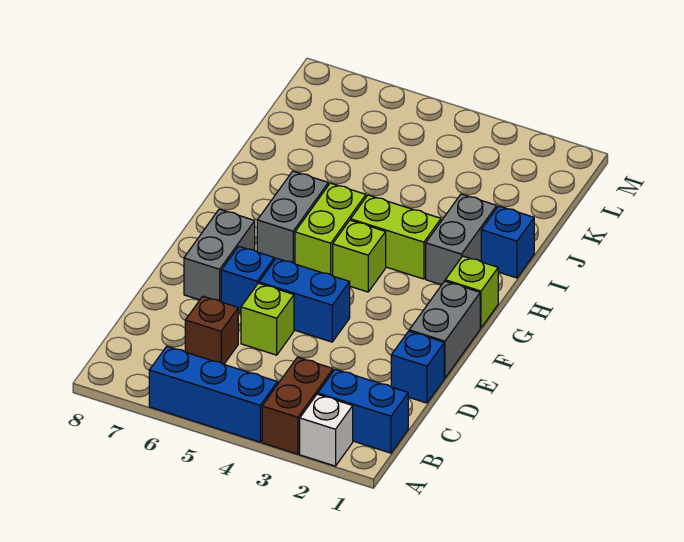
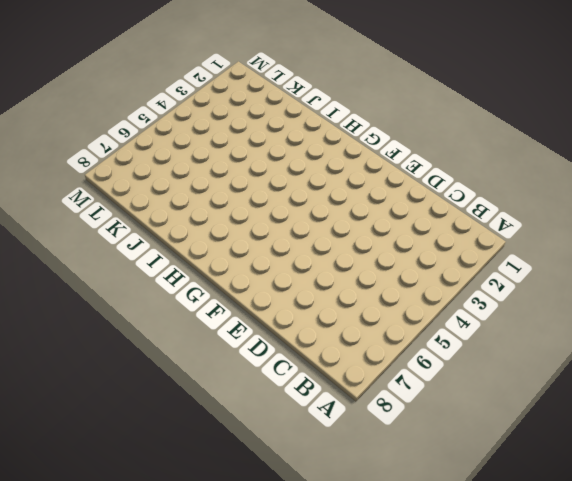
none -> white 1x1 brick [300,394,353,466]
none -> brown 1x2 brick [262,357,333,454]
none -> blue 1x3 brick [149,346,278,442]

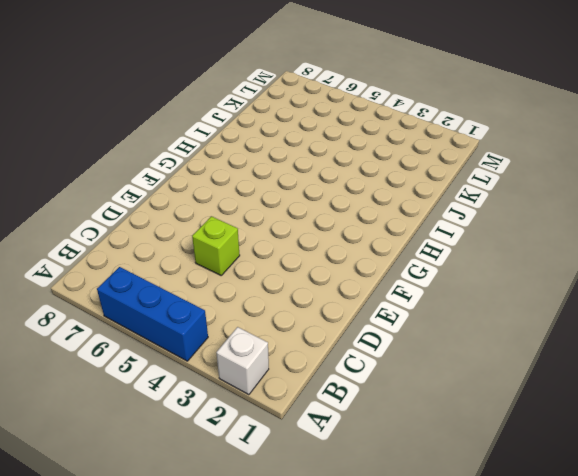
none -> brown 1x2 brick [262,357,333,454]
none -> blue 1x2 brick [318,369,408,453]
none -> brown 1x1 brick [185,296,238,364]

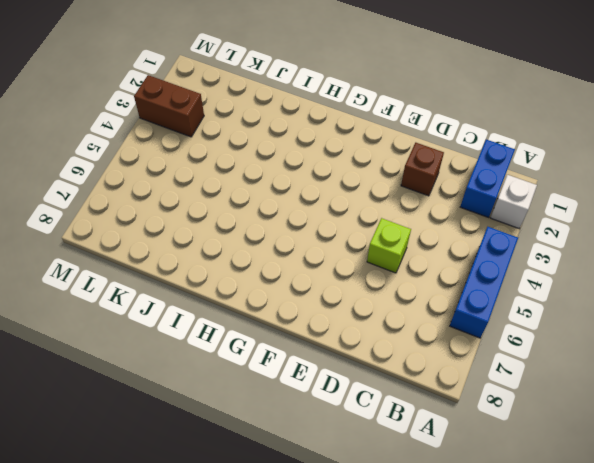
brown 1x1 brick [401,143,444,196] -> brown 1x1 brick moved to [185,296,238,364]
brown 1x2 brick [134,75,204,137] -> brown 1x2 brick moved to [262,357,333,454]
none -> blue 1x1 brick [391,331,444,403]
none -> grey 1x2 brick [409,281,480,378]
none -> blue 1x2 brick [259,258,350,342]

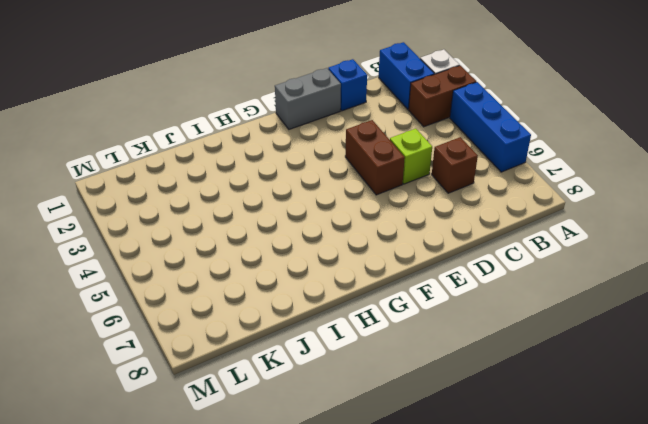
brown 1x2 brick [345,120,405,195] -> blue 1x2 brick [259,258,350,342]
none -> blue 1x1 brick [221,246,274,313]
none -> grey 1x2 brick [184,209,255,302]
none -> lime 1x1 brick [445,256,498,328]

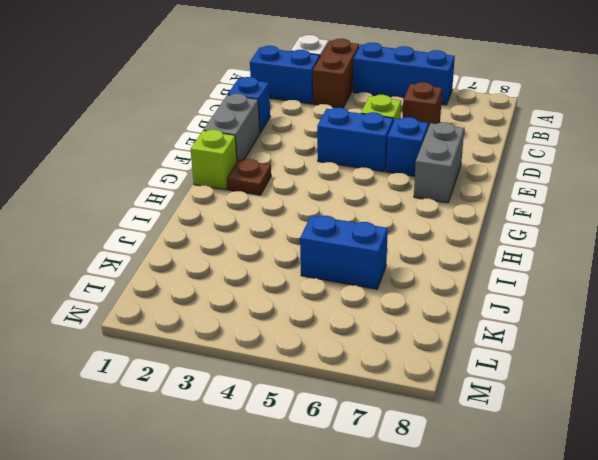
brown 1x1 plate [227,159,271,195] -> none
blue 1x2 brick [300,215,388,289] -> none
none -> lime 1x1 brick [333,220,386,292]
none -> lime 1x2 brick [295,183,366,276]
none -> grey 1x2 brick [257,171,328,264]

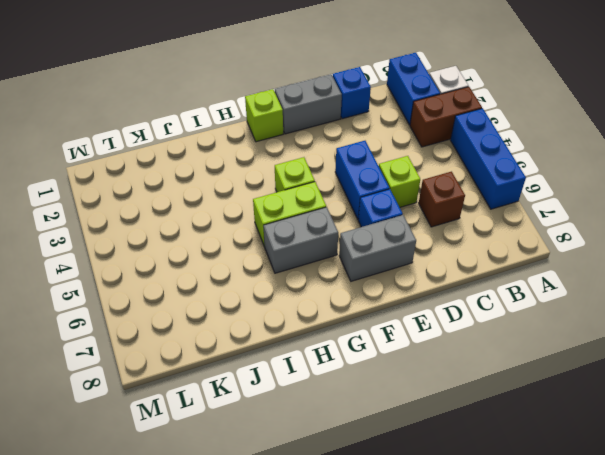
none -> grey 1x2 brick [426,194,497,285]
none -> lime 1x2 brick [351,195,441,279]
none -> blue 1x1 brick [481,206,534,278]

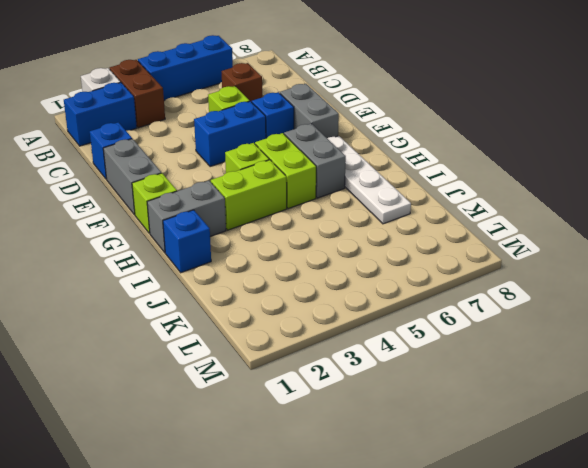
white 1x4 plate [327,136,411,224] -> none
grey 1x2 brick [147,181,226,253] -> grey 1x2 brick turned to [426,194,497,285]

